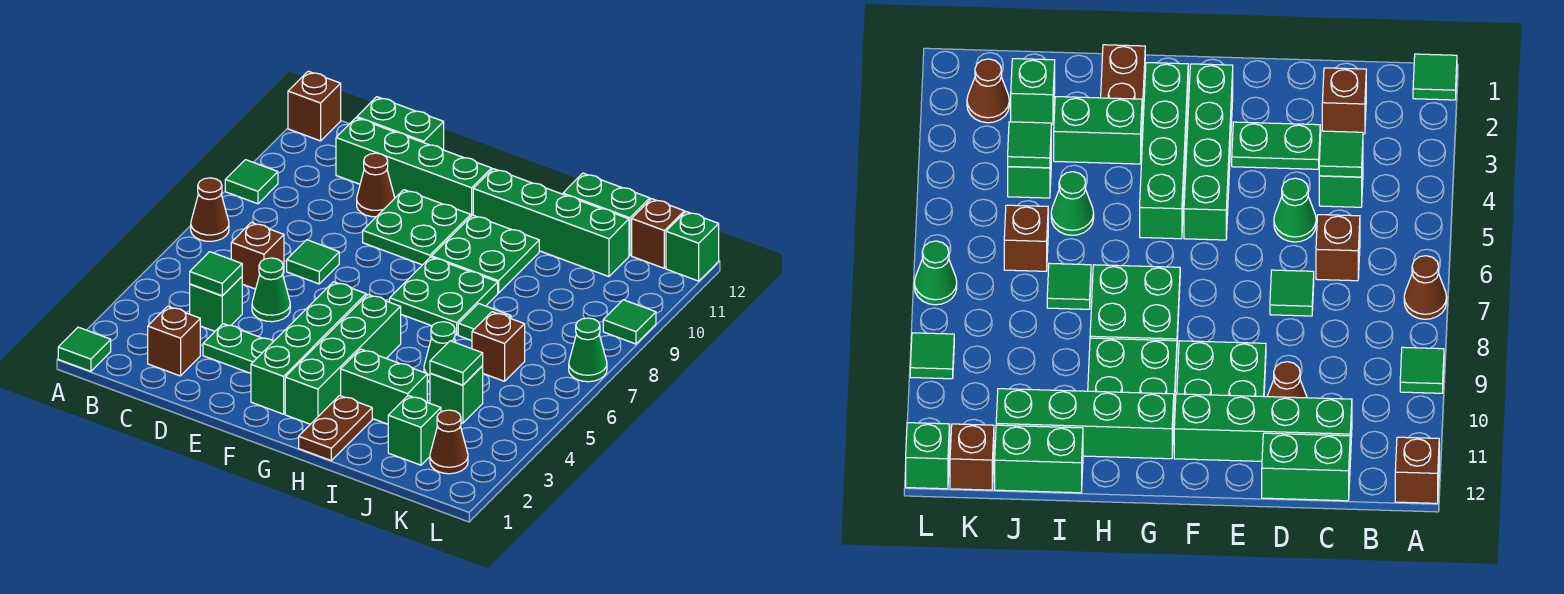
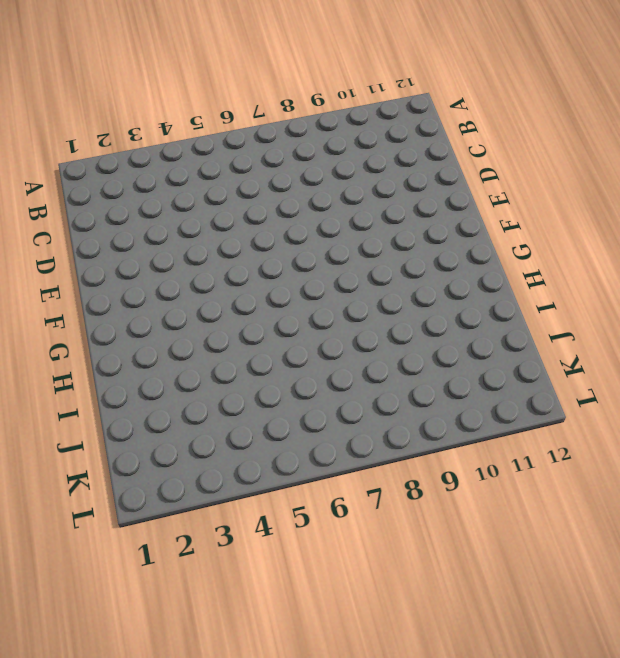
none -> green 1x1 tile [58,327,111,371]
none -> brown 1x1 cone [191,178,229,241]
none -> green 1x1 tile [225,160,278,204]
none -> brown 1x1 brick [288,71,341,141]

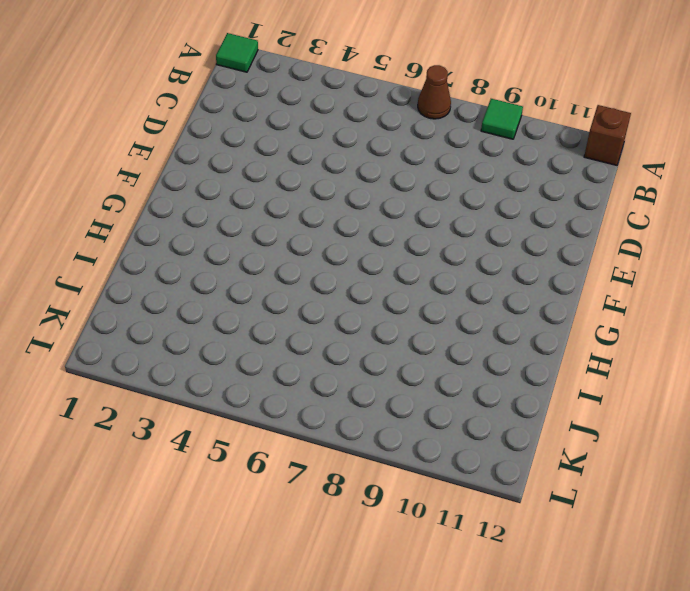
none -> brown 1x1 brick [148,306,200,376]
none -> green 1x1 brick [190,277,242,331]
none -> brown 1x1 brick [231,222,284,289]
none -> green 1x4 brick [336,118,492,216]

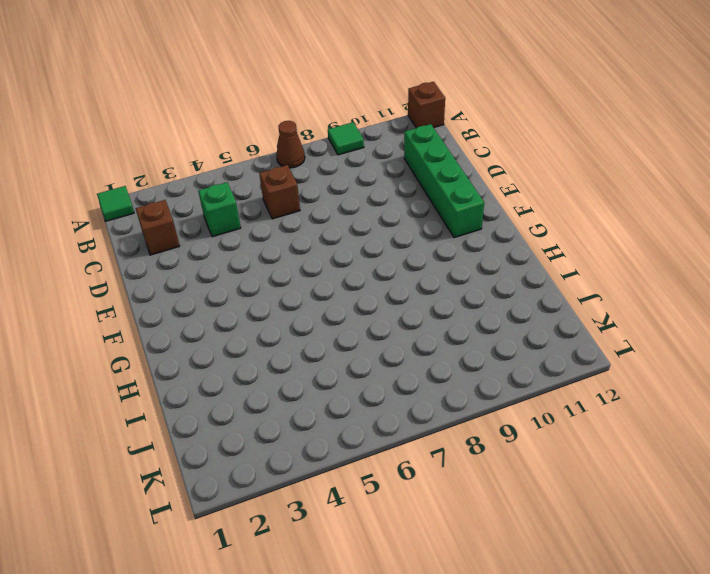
none -> green 1x2 brick [357,97,444,150]
none -> green 1x2 plate [203,324,274,373]
none -> green 1x1 cone [252,258,290,322]
none -> green 1x1 tile [287,240,339,284]

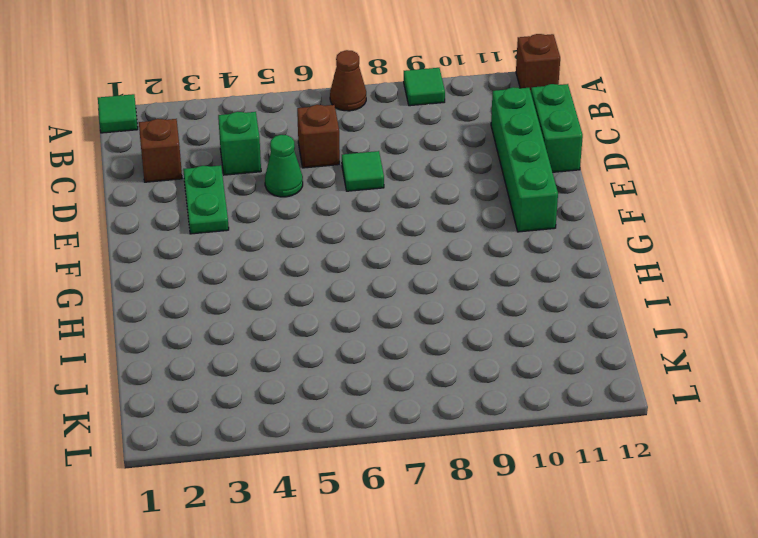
none -> brown 1x1 cone [357,153,395,217]
none -> green 2x2 plate [363,190,471,265]
none -> green 1x4 brick [251,282,366,414]
none -> green 1x4 brick [285,295,401,424]

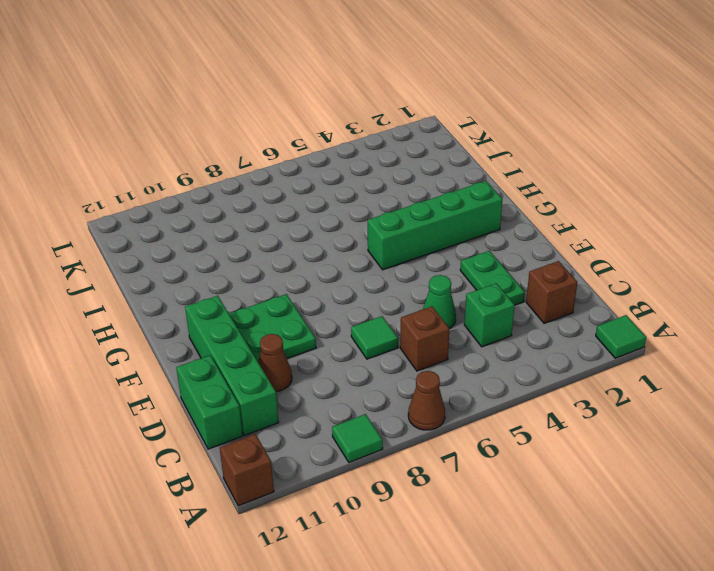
none -> green 1x4 brick [251,282,366,414]
none -> green 2x2 plate [390,257,498,335]
none -> green 2x2 plate [432,215,539,293]
none -> green 1x4 brick [473,169,629,277]

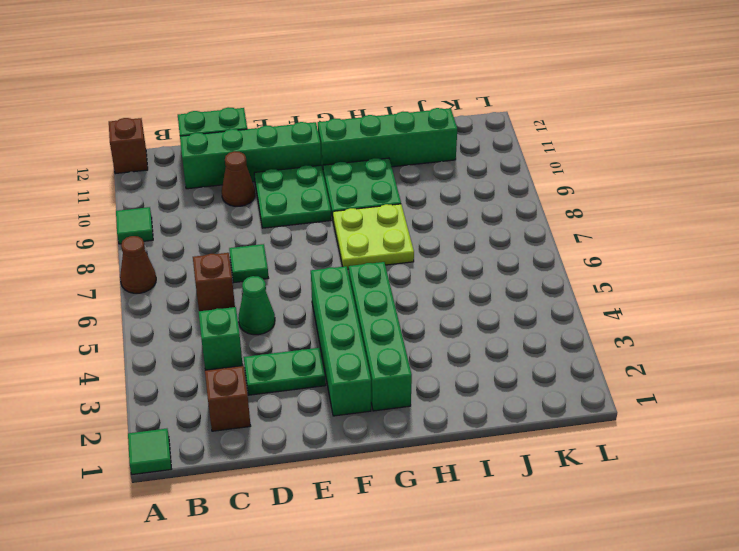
lime 2x2 plate [333,204,414,269] -> green 2x2 plate [390,257,498,335]
none -> brown 1x2 plate [299,396,372,460]
none -> green 1x2 brick [341,349,427,424]
none -> green 1x1 cone [424,322,456,382]
none -> green 1x1 tile [458,304,511,341]

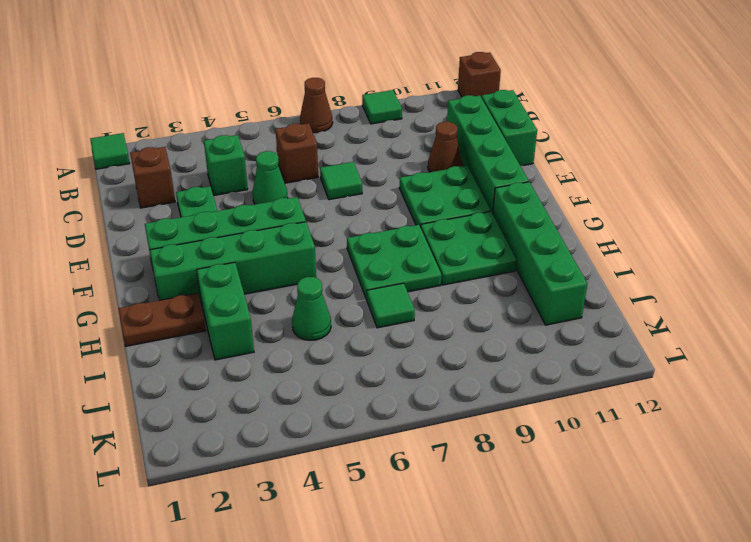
none -> green 1x2 brick [563,173,650,256]
none -> green 1x1 brick [388,395,441,465]
none -> green 1x1 brick [430,366,483,423]
none -> brown 1x1 brick [472,312,525,381]

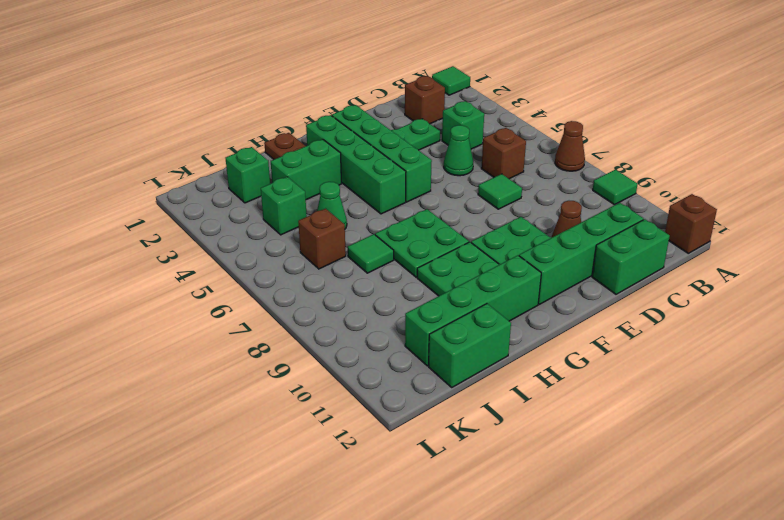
none -> brown 1x1 cone [430,410,468,474]
none -> brown 1x1 brick [632,199,684,268]
none -> green 1x1 cone [569,318,607,382]
none -> green 1x1 tile [603,300,656,344]

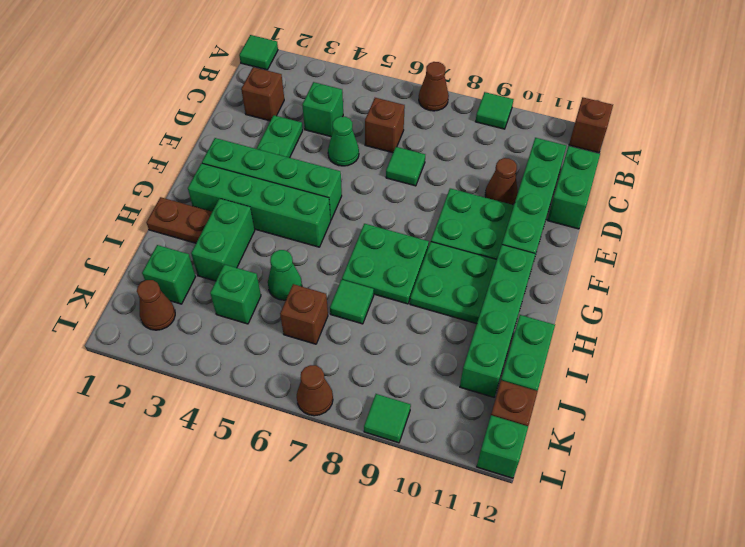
brown 1x1 cone [297,365,333,416] -> green 1x1 cone [569,318,607,382]
none -> green 1x1 tile [190,252,242,296]
none -> green 1x1 tile [430,341,483,385]

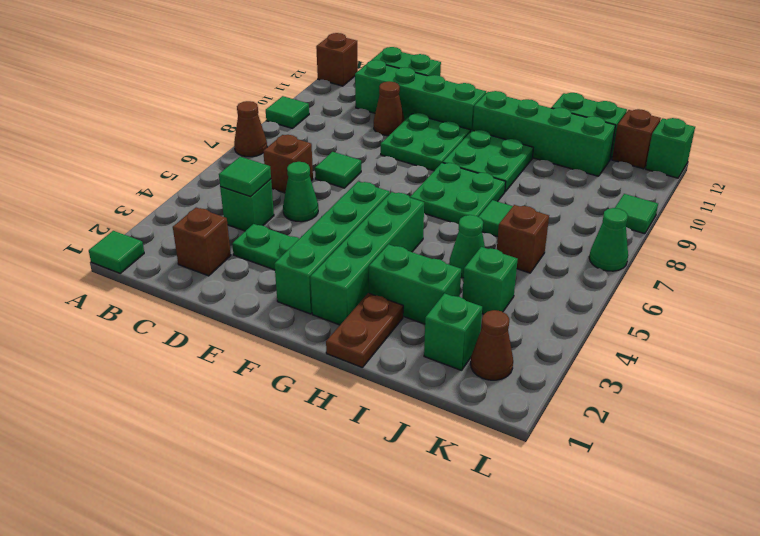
none -> green 1x1 tile [430,341,483,385]

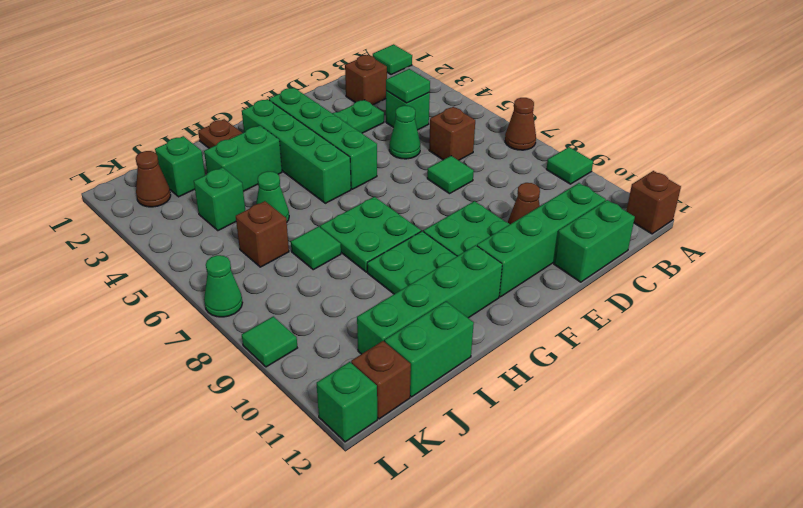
none -> green 1x1 tile [430,341,483,385]

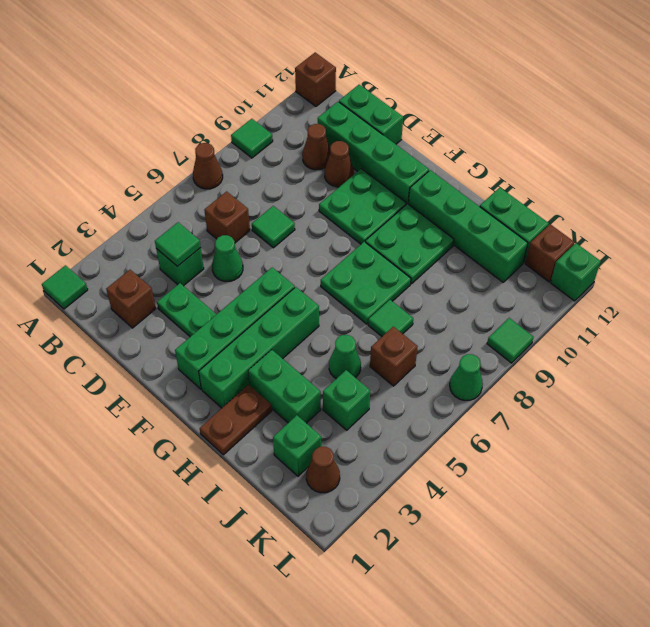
brown 1x1 cone [302,124,330,170] -> none
none -> green 1x1 tile [430,341,483,385]

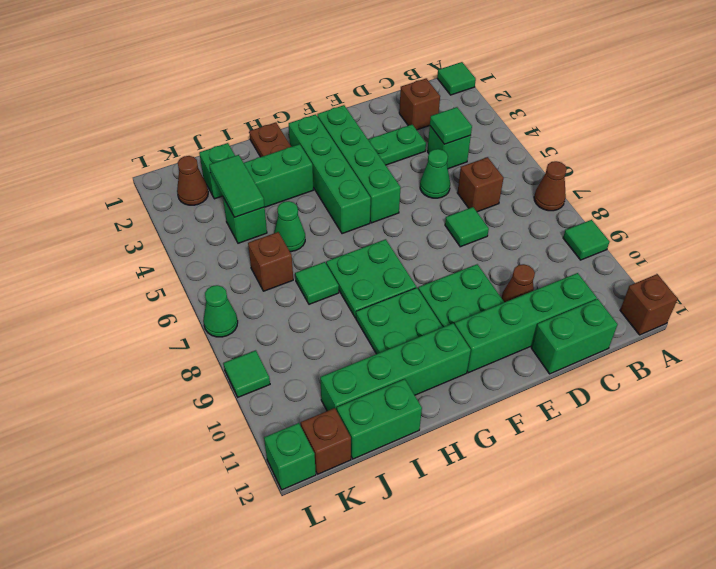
green 1x2 tile [209,155,264,217] -> green 1x1 tile [430,341,483,385]

